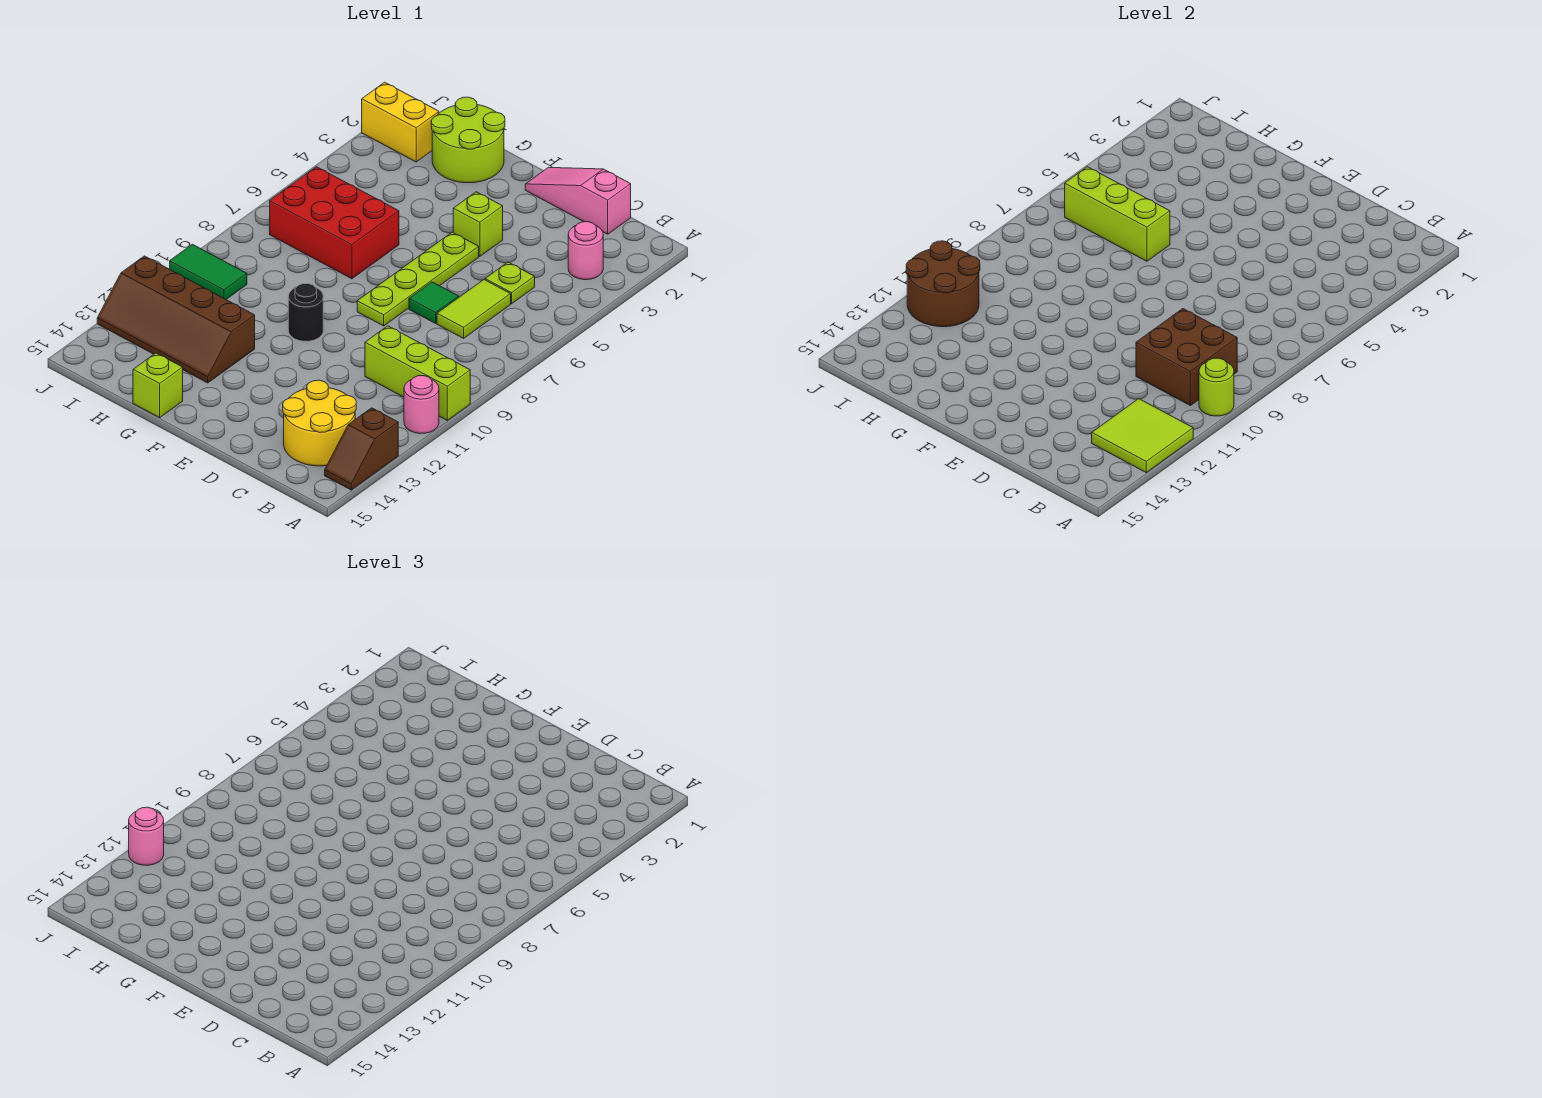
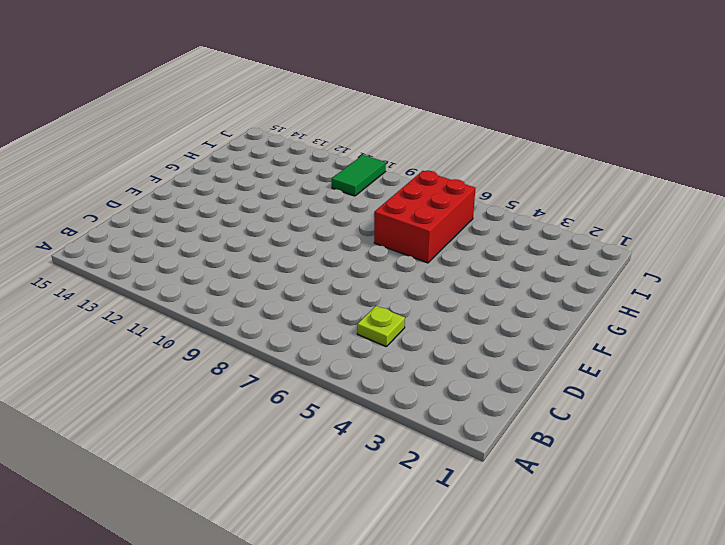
none -> lime 1x3 brick [365,326,470,420]
none -> pink 1x1 round brick [404,376,439,434]
none -> brown 1x2 slope [325,408,398,490]

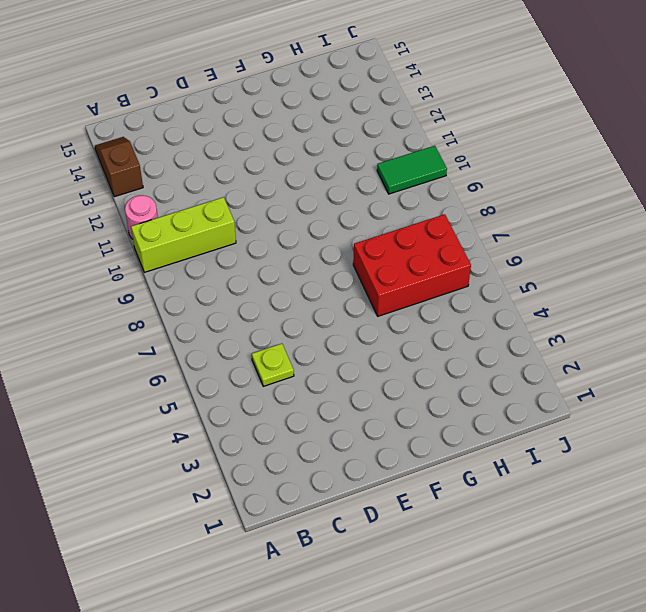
none -> pink 1x1 round brick [568,222,603,280]
none -> yellow 2x2 round brick [283,380,356,466]
none -> pink 1x3 slope [525,167,631,234]

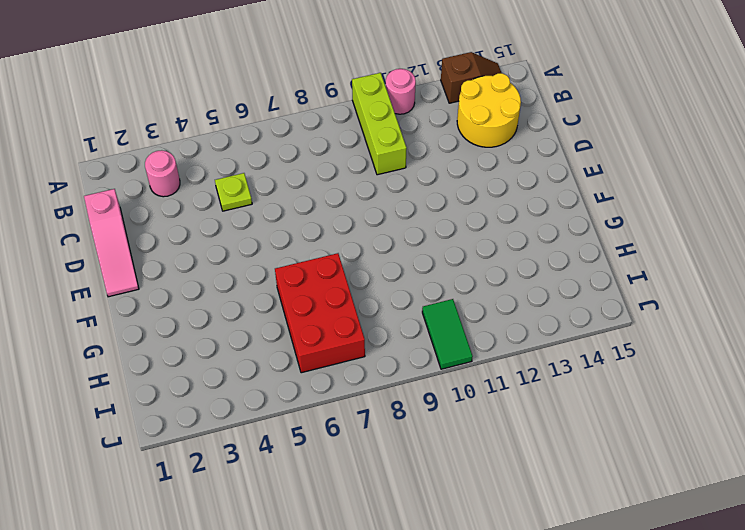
none -> lime 1x2 tile [437,280,511,338]
none -> green 1x1 tile [409,282,459,323]
none -> lime 1x1 brick [453,192,503,256]

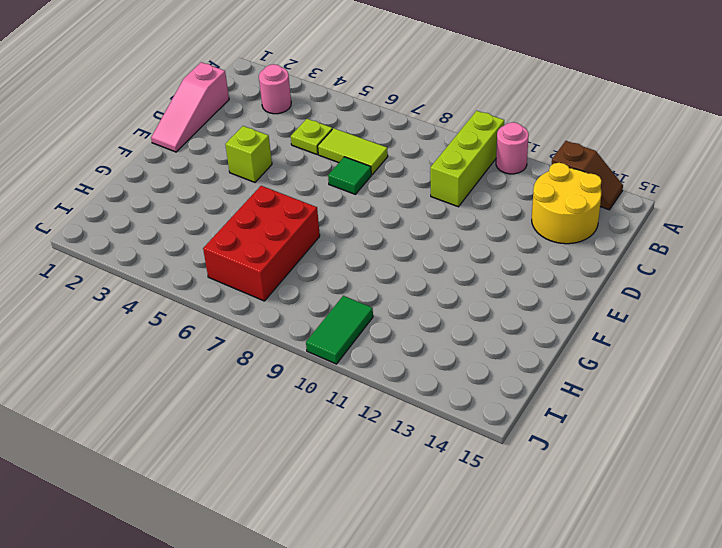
none -> lime 1x4 plate [357,232,479,326]
none -> black 1x1 round brick [288,283,323,341]
none -> lime 2x2 round brick [431,97,505,183]

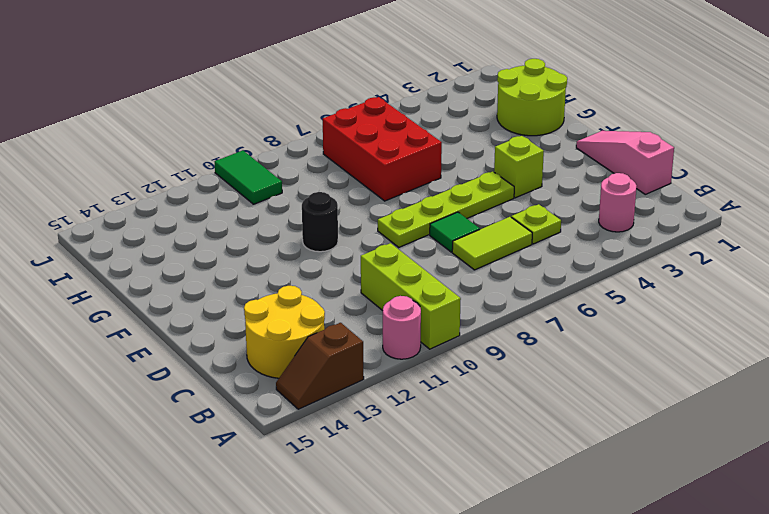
none -> brown 2x4 slope [97,256,255,383]
none -> lime 1x1 brick [133,353,183,418]
none -> yellow 1x2 brick [362,82,439,162]

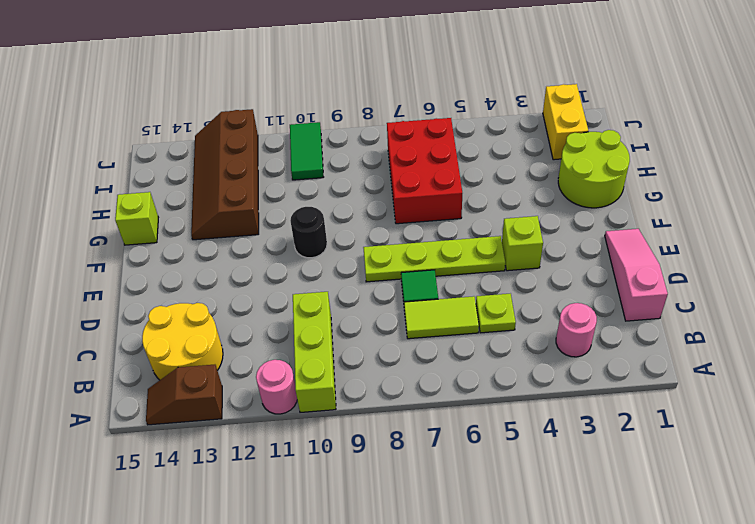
none -> lime 1x1 round brick [1199,358,1234,416]
none -> lime 2x2 tile [1092,399,1193,472]
none -> brown 2x2 brick [1136,309,1237,405]

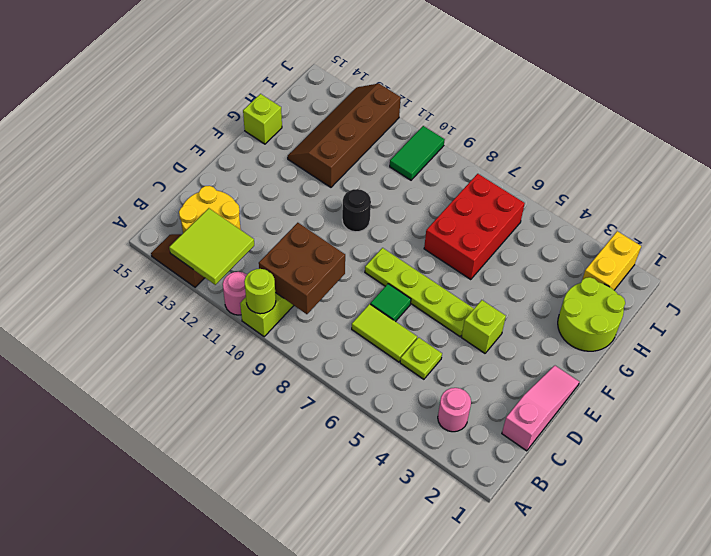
none -> lime 1x3 brick [1065,167,1170,261]
none -> brown 2x2 round brick [906,241,980,327]
none -> pink 1x1 round brick [129,807,164,865]

